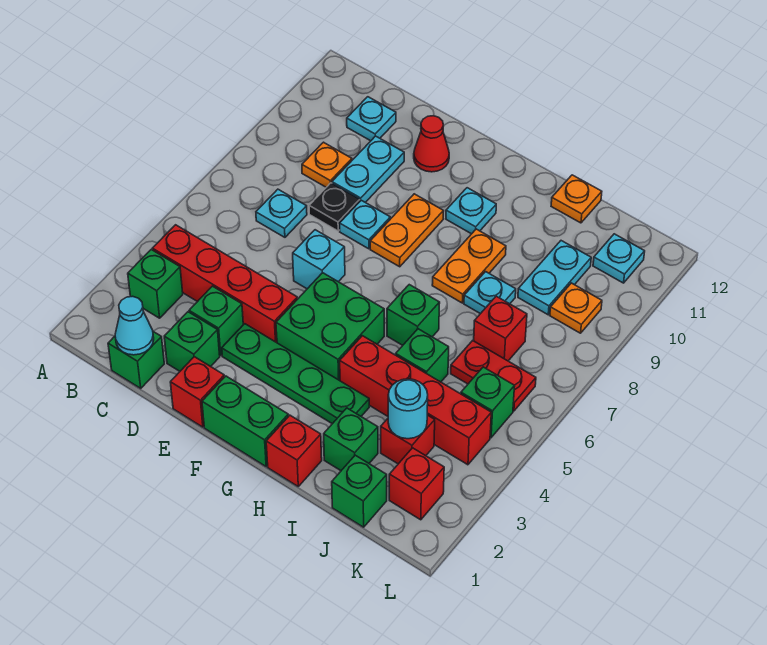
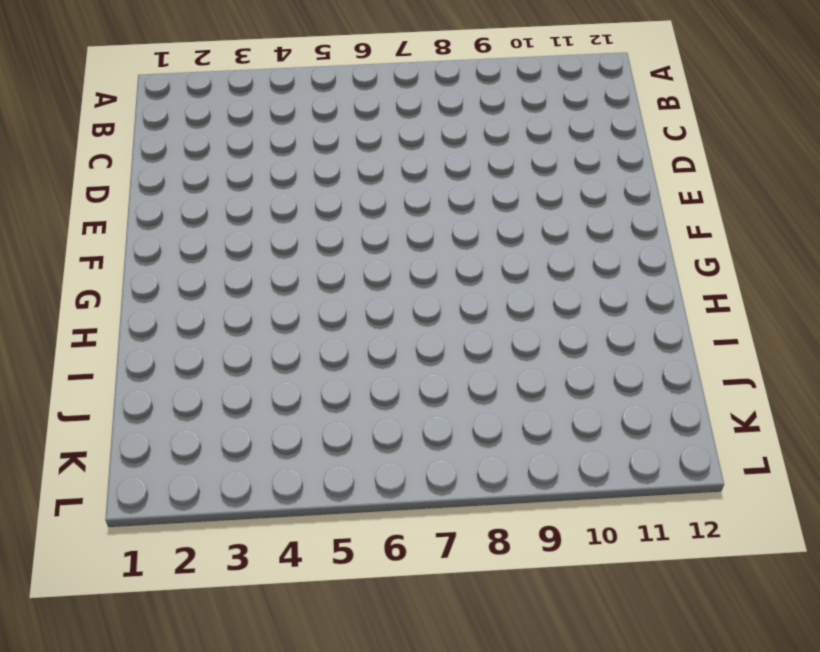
none -> green 1x1 brick [128,250,183,318]
none -> red 1x4 brick [152,225,297,343]
none -> green 1x1 brick [108,332,164,388]
none -> cyan 1x1 plate [256,189,307,237]

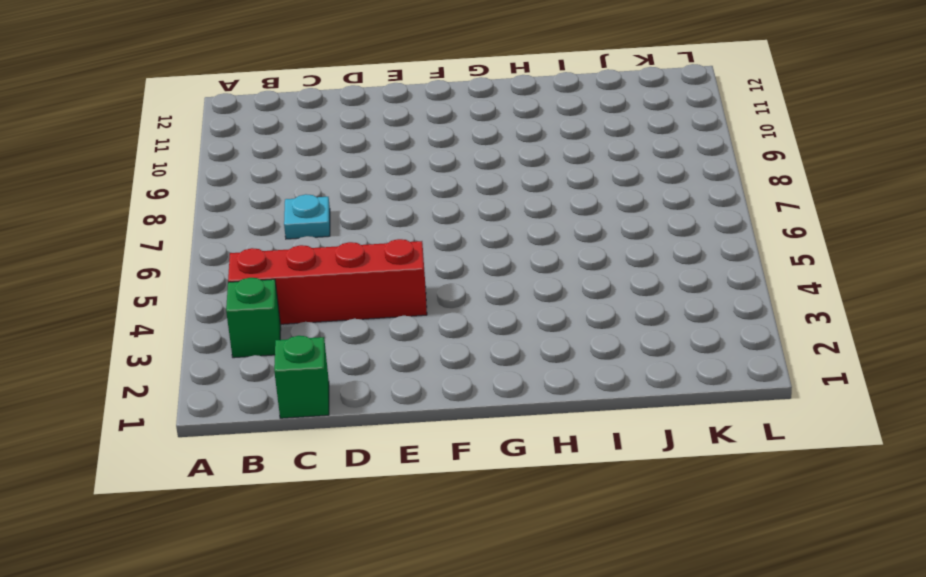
none -> orange 1x1 plate [302,142,352,187]
none -> cyan 1x1 plate [347,97,396,141]
none -> green 1x1 brick [164,312,220,371]
none -> green 1x1 brick [189,286,243,356]

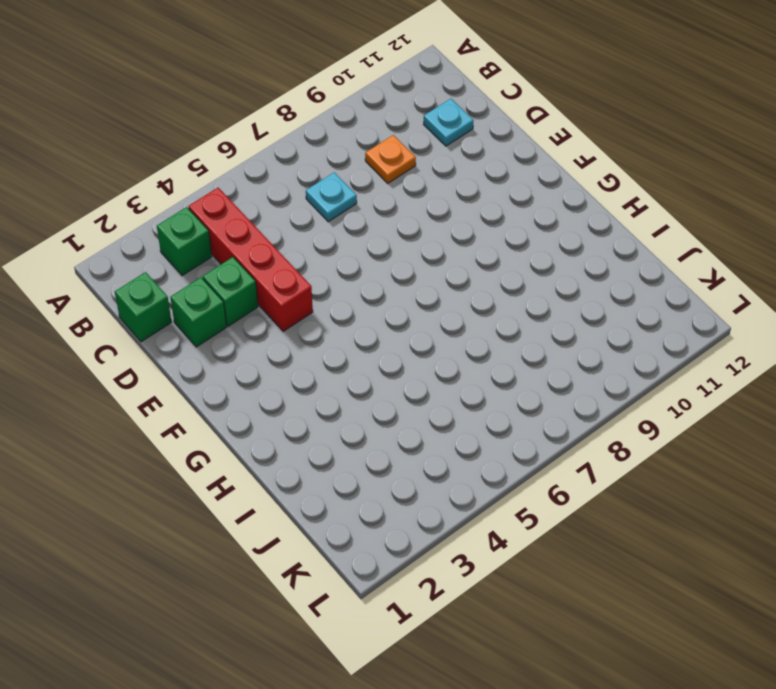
none -> black 1x1 plate [309,183,360,231]
none -> cyan 1x2 plate [332,136,404,202]
none -> red 1x1 brick [170,357,224,427]
none -> green 1x4 plate [222,324,369,424]

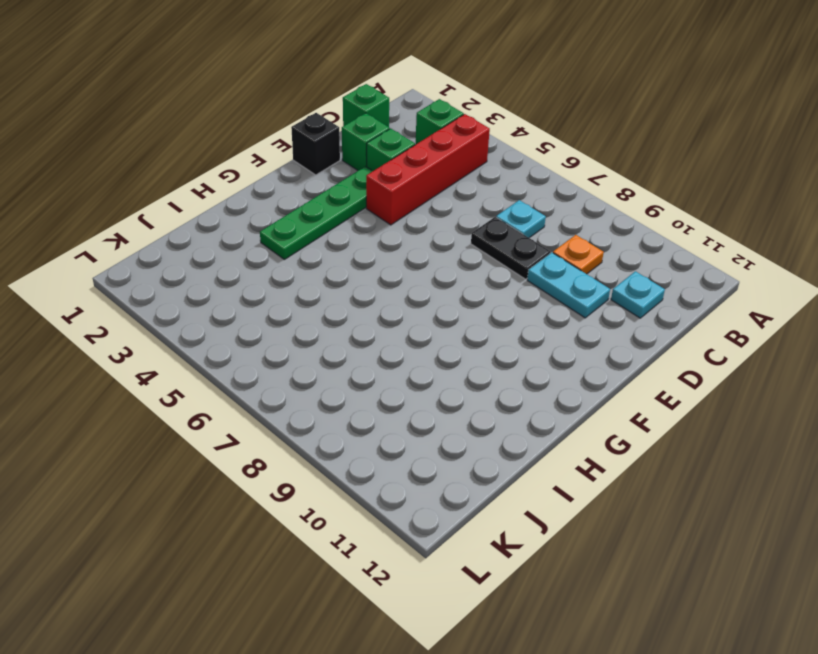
black 1x2 plate [471,217,550,279] -> black 1x1 plate [309,183,360,231]
black 1x1 brick [291,113,340,175] -> red 1x1 brick [170,357,224,427]
none -> cyan 1x1 brick [293,230,345,289]
none -> cyan 1x1 plate [340,200,390,249]
none -> red 1x1 cone [414,116,449,172]
none -> green 1x2 brick [202,376,288,466]

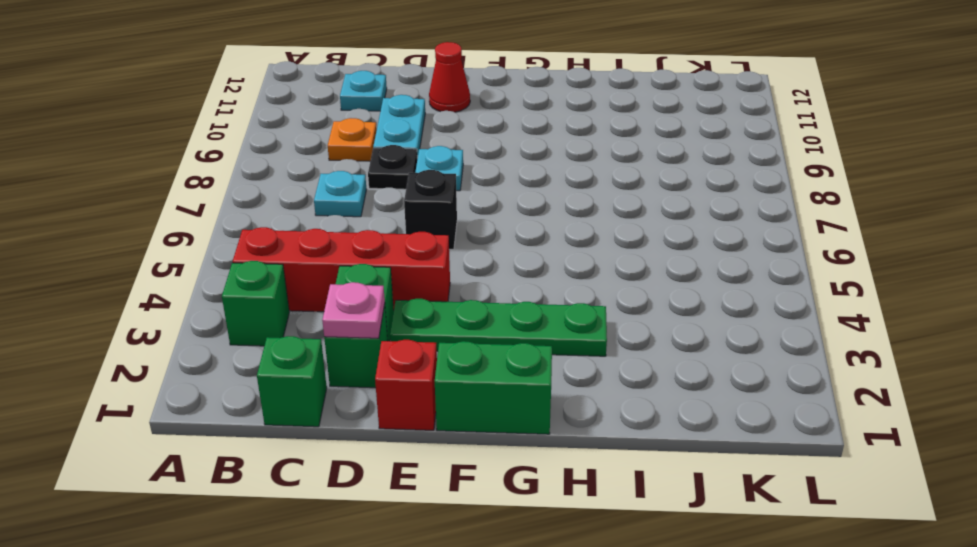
pink 1x1 plate [322,282,385,338] -> none
black 1x1 brick [404,170,457,249] -> cyan 1x1 brick [293,230,345,289]
none -> green 2x2 brick [276,273,384,381]
none -> orange 1x2 plate [370,194,443,267]
none -> cyan 1x1 plate [446,188,496,234]
none -> red 1x1 brick [266,415,322,486]

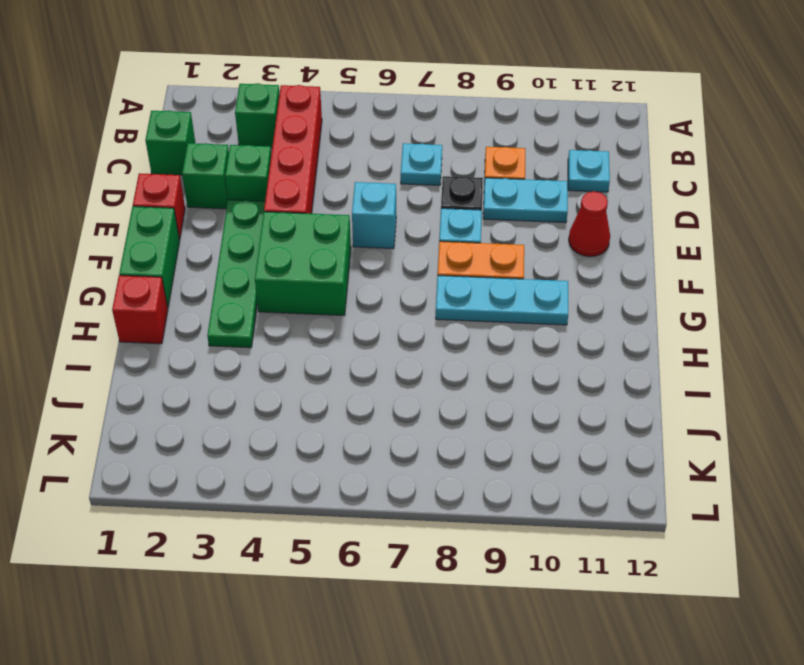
cyan 1x3 plate [436,276,568,325] -> cyan 1x1 plate [446,188,496,234]
none -> red 1x4 brick [340,336,491,465]
none -> green 1x1 brick [387,285,440,345]
none -> orange 1x2 plate [432,229,506,303]
none -> green 1x1 brick [324,408,378,471]

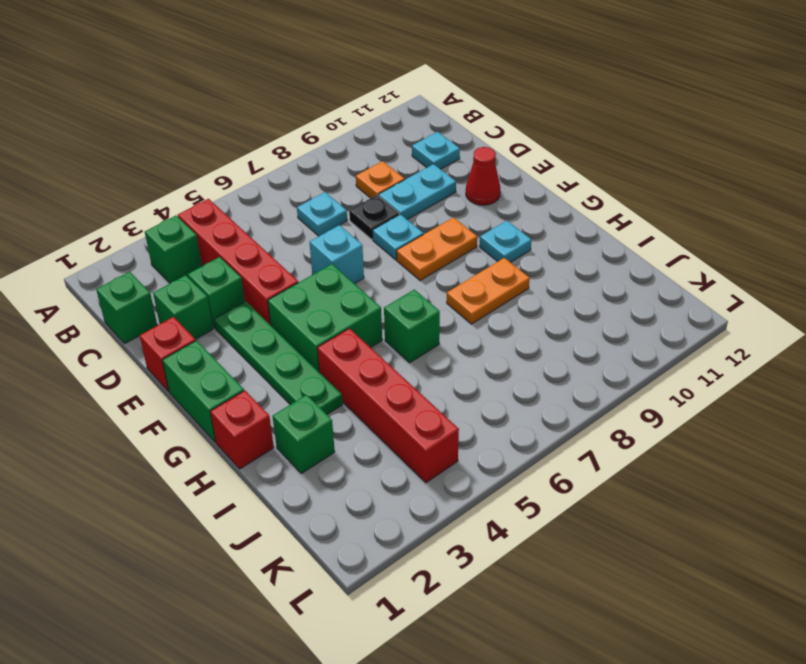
none -> green 1x1 brick [396,329,449,382]
none -> cyan 1x1 plate [464,272,516,314]
none -> orange 1x1 plate [551,175,602,223]
none -> green 1x1 brick [332,455,387,527]

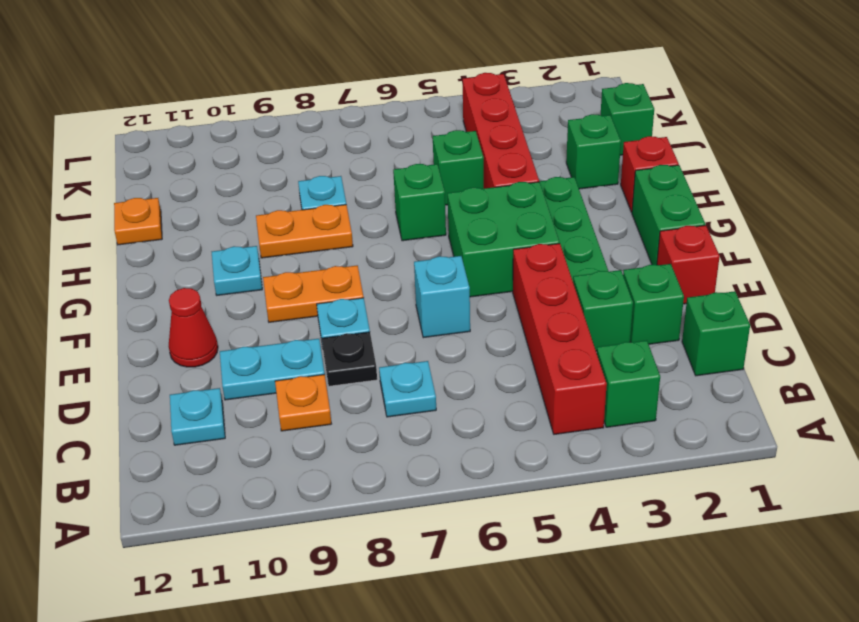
none -> red 1x1 brick [381,415,435,464]
none -> red 1x2 plate [451,341,536,411]
none -> red 1x1 brick [474,296,527,361]
none -> cyan 1x2 plate [518,241,591,315]

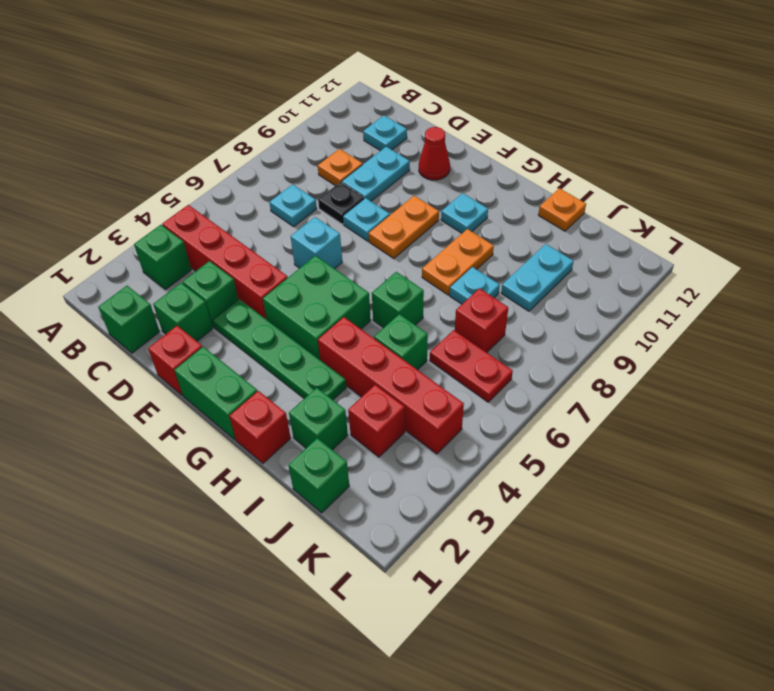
none -> red 1x1 brick [389,448,444,520]
none -> green 1x1 brick [461,367,515,438]
none -> orange 1x1 plate [550,283,602,333]
none -> cyan 1x1 plate [593,234,645,283]

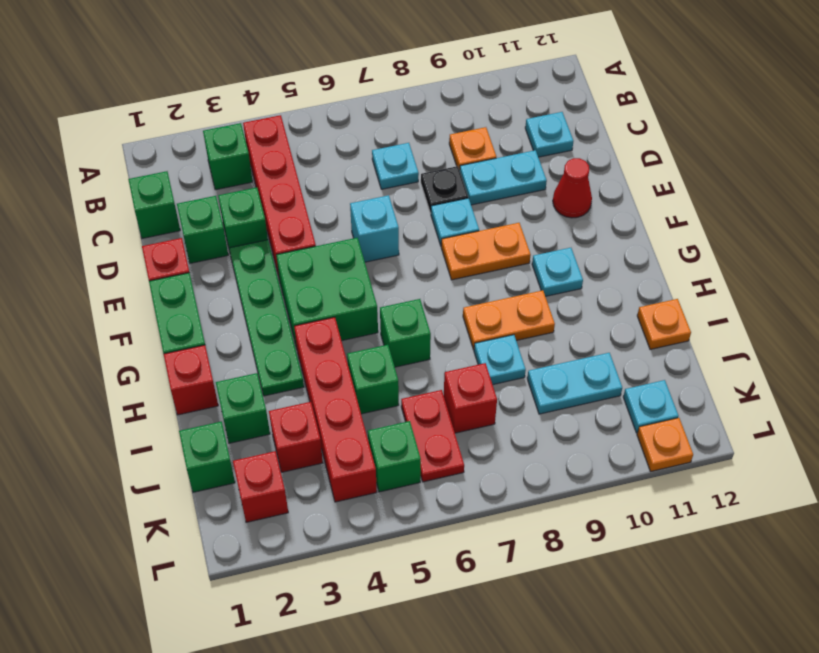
orange 1x1 plate [637,418,693,471] -> orange 1x1 plate moved to [550,283,602,333]
none -> cyan 1x1 cone [115,296,154,355]
none -> cyan 1x1 round brick [388,379,428,439]

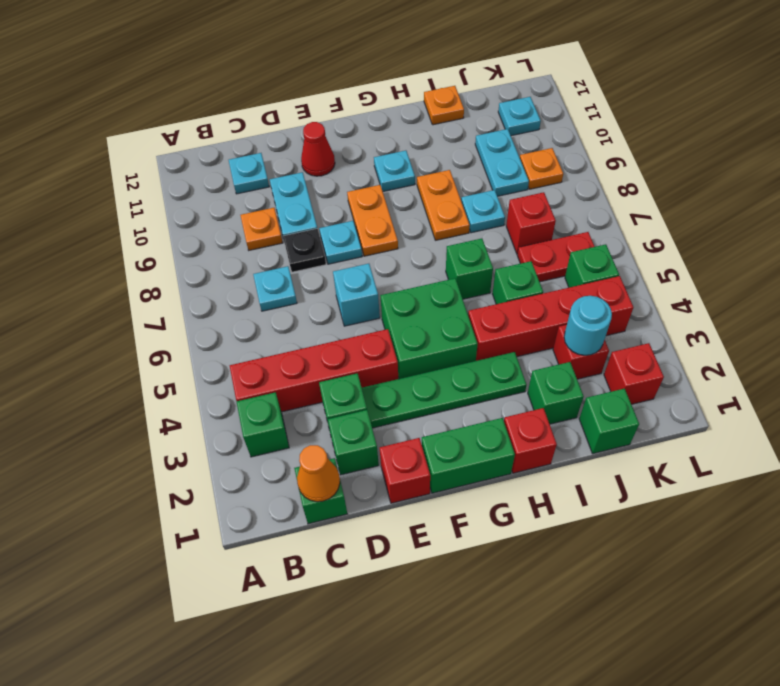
orange 1x1 cone [297,445,340,502] -> cyan 1x1 cone [115,296,154,355]

